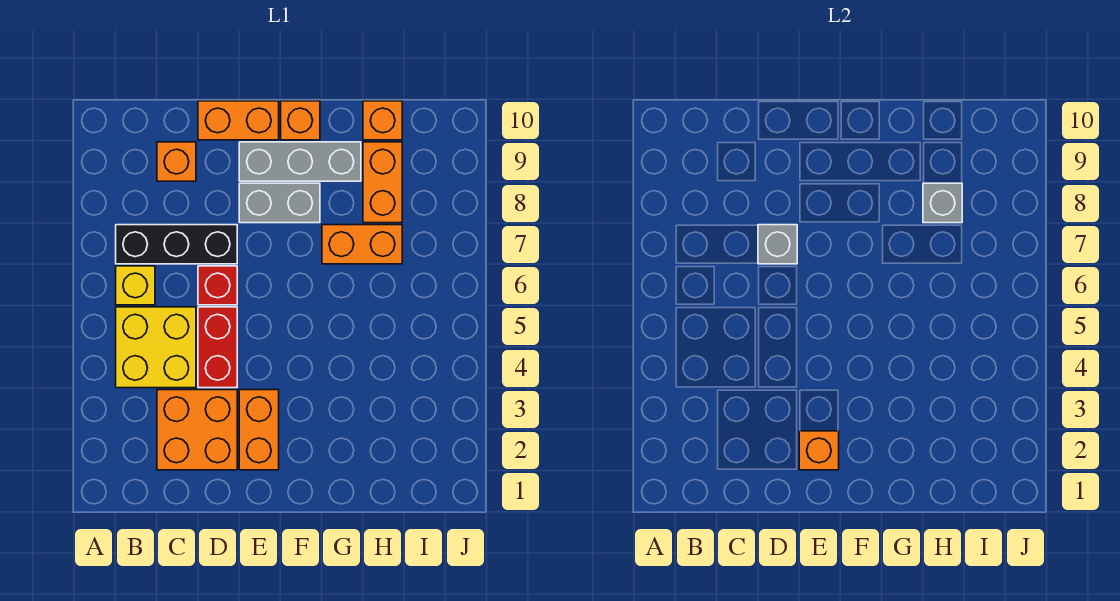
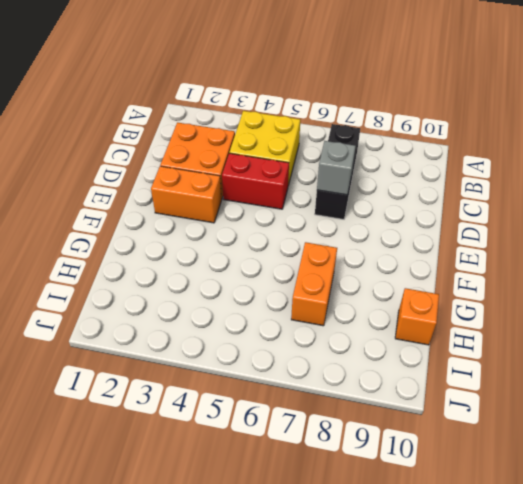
none -> yellow 1x1 brick [116,266,155,305]
none -> orange 1x1 brick [157,142,196,181]
none -> red 1x1 brick [198,266,237,305]

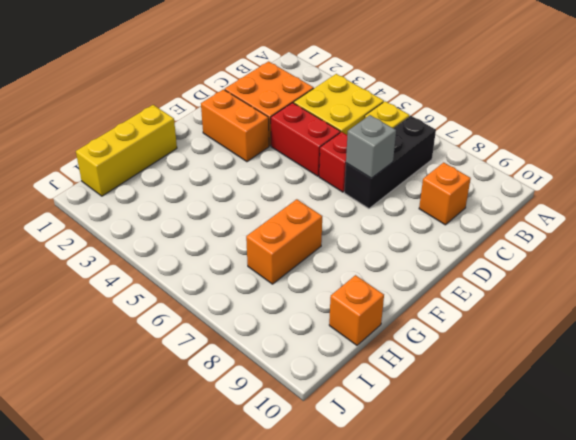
yellow 1x3 brick [76,105,177,196] -> none
none -> orange 1x2 brick [198,101,279,140]
none -> grey 1x2 brick [239,183,320,223]
none -> grey 1x3 brick [239,142,361,181]

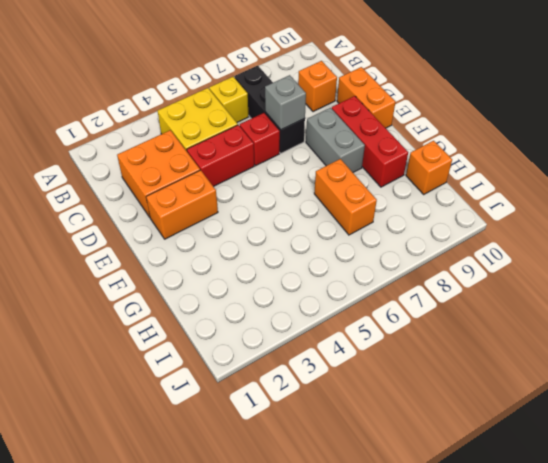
red 1x3 brick [332,96,408,187] -> grey 1x3 brick [239,142,361,181]
none -> orange 1x1 brick [281,101,320,140]
none -> orange 1x2 brick [363,142,402,223]
none -> orange 1x1 brick [799,431,839,470]

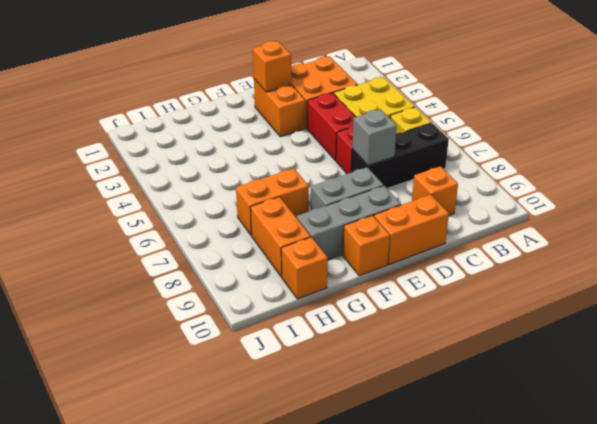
none -> grey 1x1 brick [923,183,962,223]

